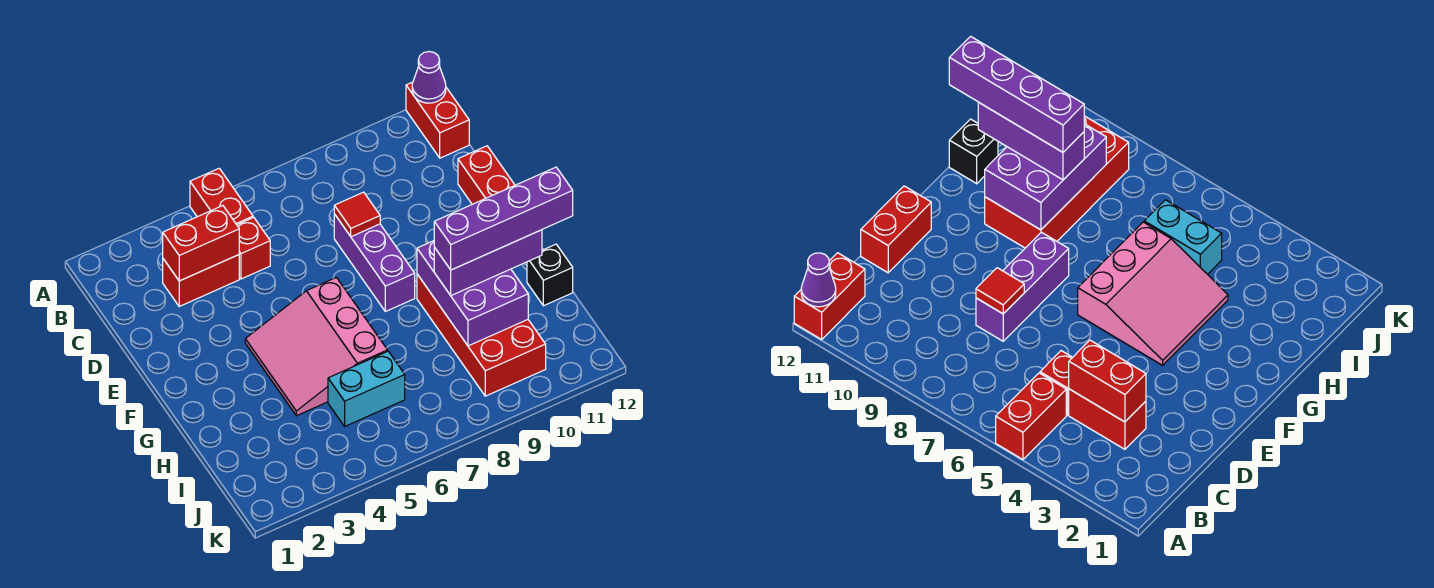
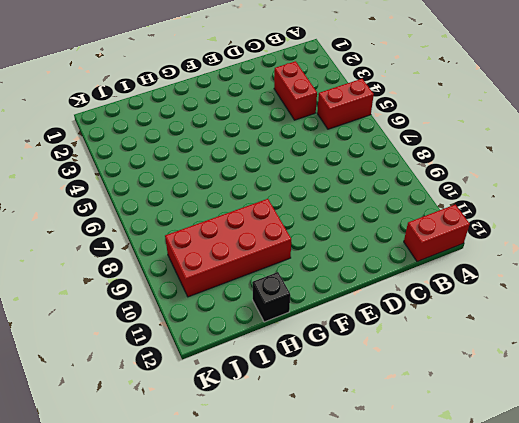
none -> red 1x1 brick [237,217,270,279]
none -> purple 1x3 brick [334,214,415,312]
none -> red 1x2 brick [458,146,515,204]

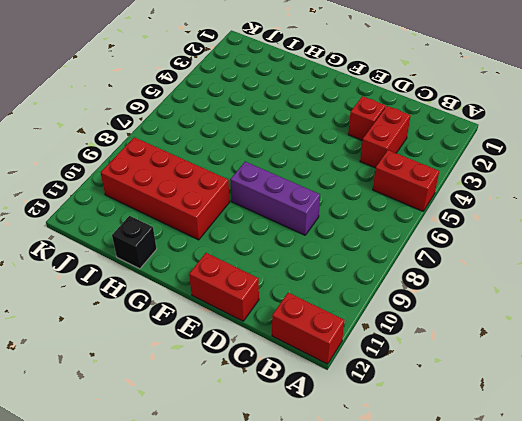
red 1x1 brick [348,96,386,140] -> red 1x1 brick moved to [237,217,270,279]
none -> pink 3x3 slope [245,277,388,416]
none -> cyan 1x2 brick [328,351,405,426]
none -> purple 1x1 cone [412,52,446,103]

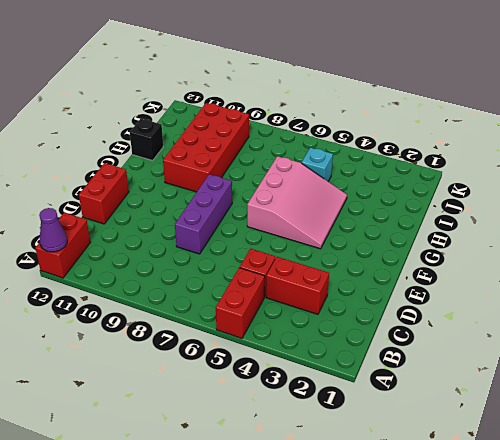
cyan 1x1 brick [302,148,333,181] -> cyan 1x2 brick [328,351,405,426]
none -> red 1x2 brick [163,206,239,281]
none -> red 1x1 tile [334,192,380,237]
none -> purple 2x3 brick [417,241,528,346]

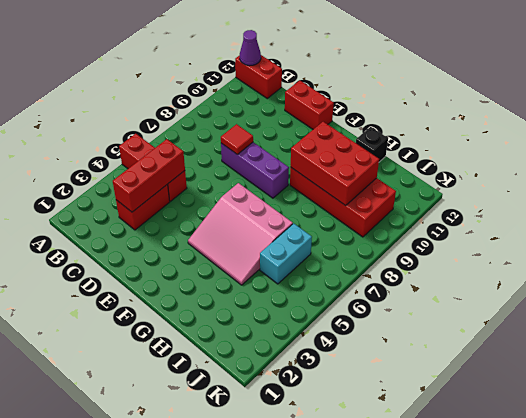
red 1x3 brick [113,139,185,212] -> red 1x2 brick [163,206,239,281]
red 2x3 brick [291,122,379,206] -> purple 2x3 brick [417,241,528,346]
none -> purple 1x3 brick [434,230,542,295]
none -> purple 1x4 brick [434,167,573,270]

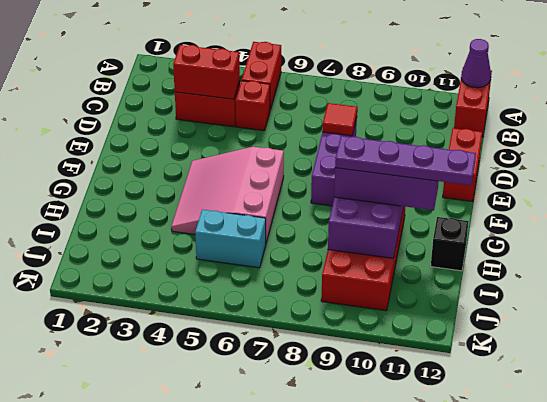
purple 1x4 plate [335,136,476,185] -> purple 1x4 brick [434,167,573,270]

